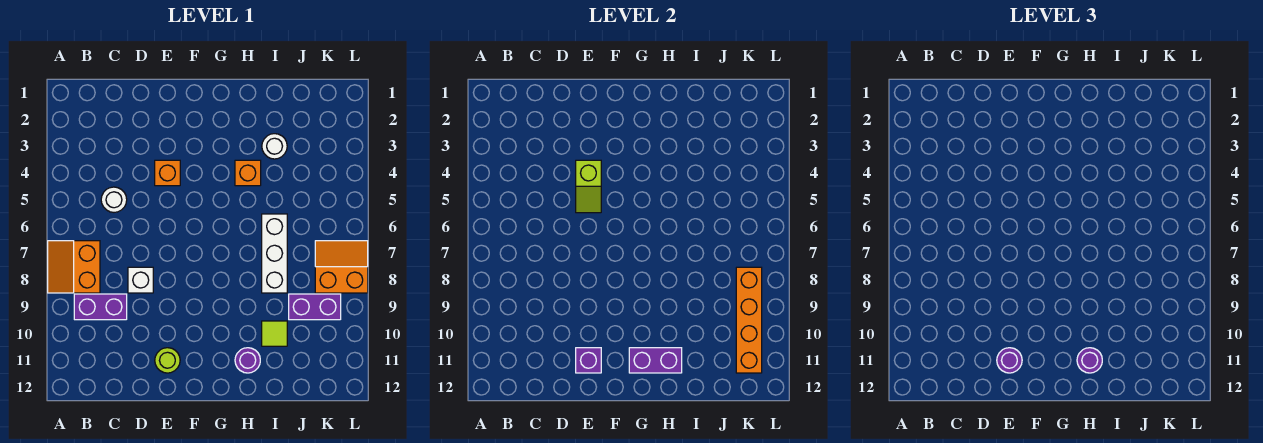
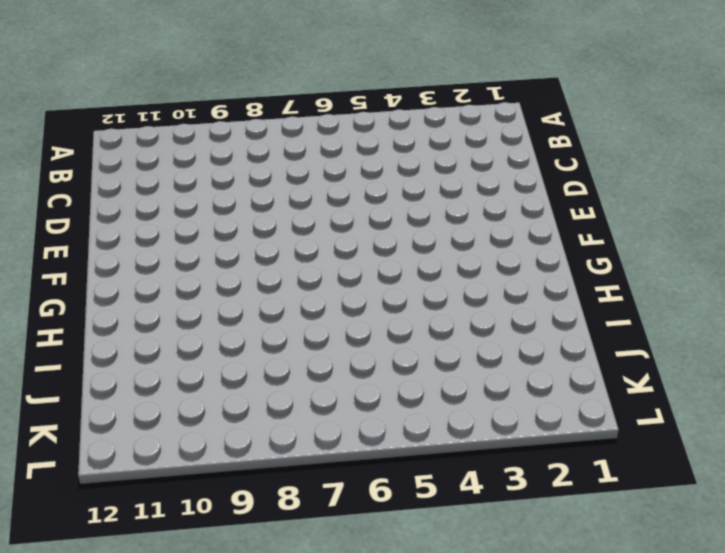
none -> orange 2x2 slope [48,241,100,293]
none -> purple 1x2 brick [74,294,127,320]
none -> white 1x1 round brick [101,187,127,212]

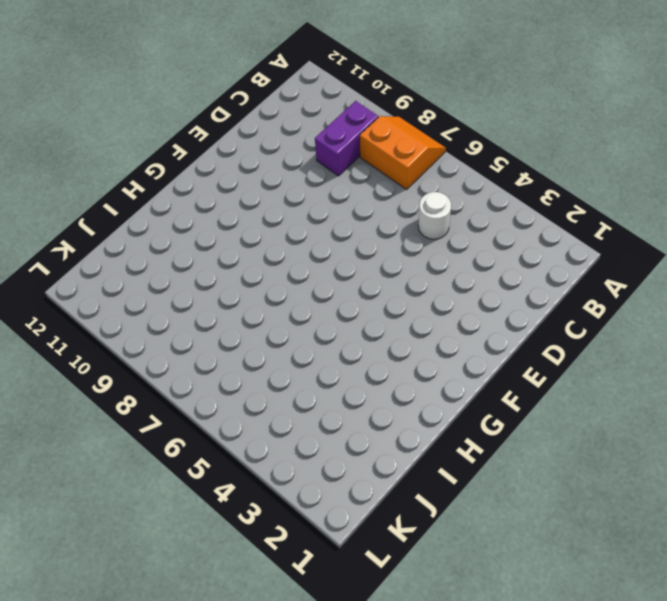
none -> white 1x1 brick [128,267,153,293]
none -> orange 1x1 brick [155,160,180,186]
none -> lime 1x1 round brick [155,348,180,373]

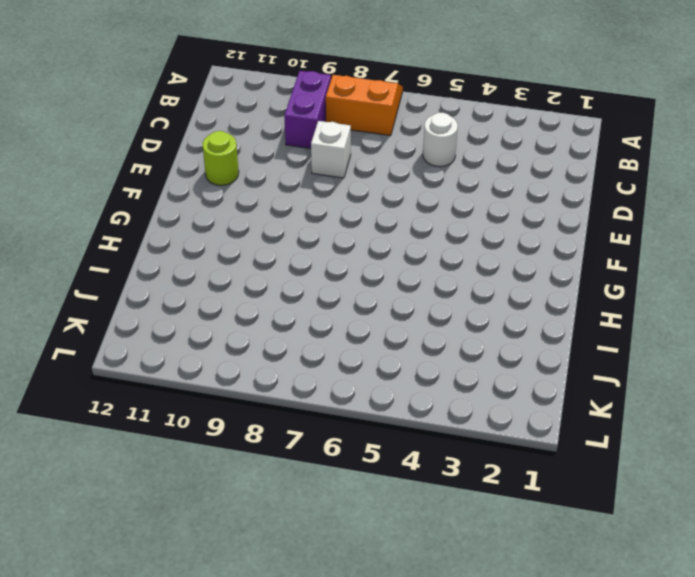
none -> orange 1x1 brick [155,160,180,186]
none -> orange 1x1 brick [235,160,261,186]
none -> purple 1x1 round brick [235,348,260,373]

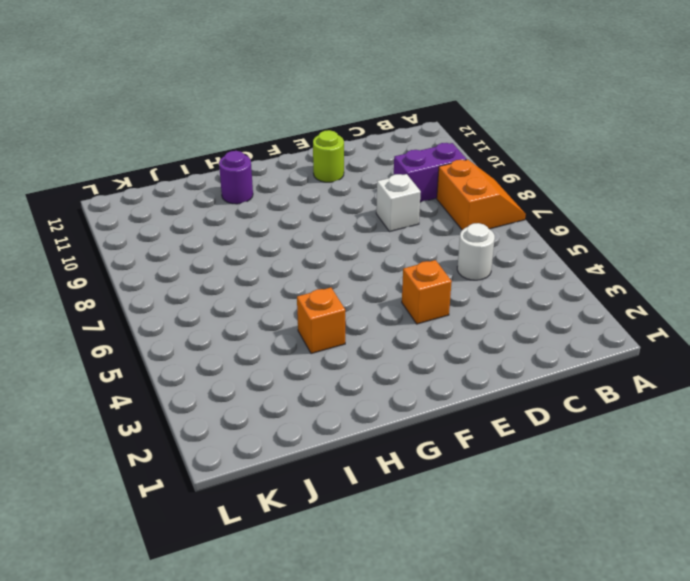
none -> white 1x1 round brick [262,134,287,159]
none -> white 1x3 brick [262,214,287,293]
none -> lime 1x1 tile [262,321,287,346]

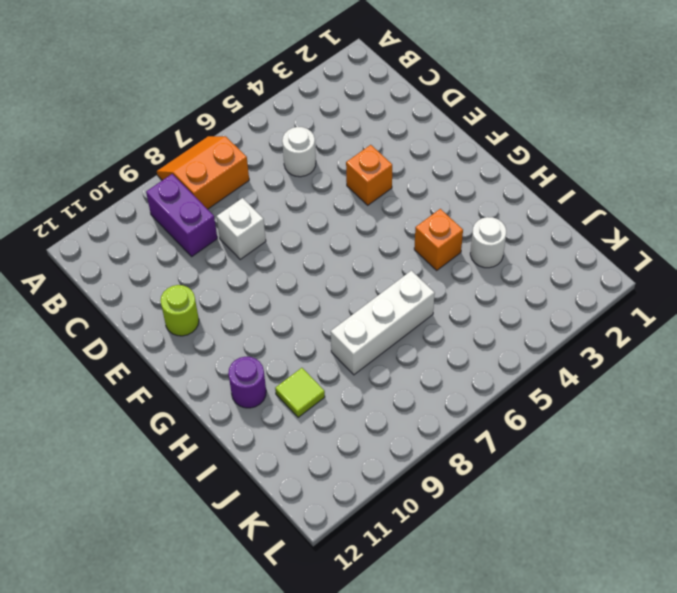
none -> purple 1x2 brick [289,294,341,320]
none -> orange 2x2 slope [315,241,368,293]
none -> lime 1x2 slope [576,160,601,213]

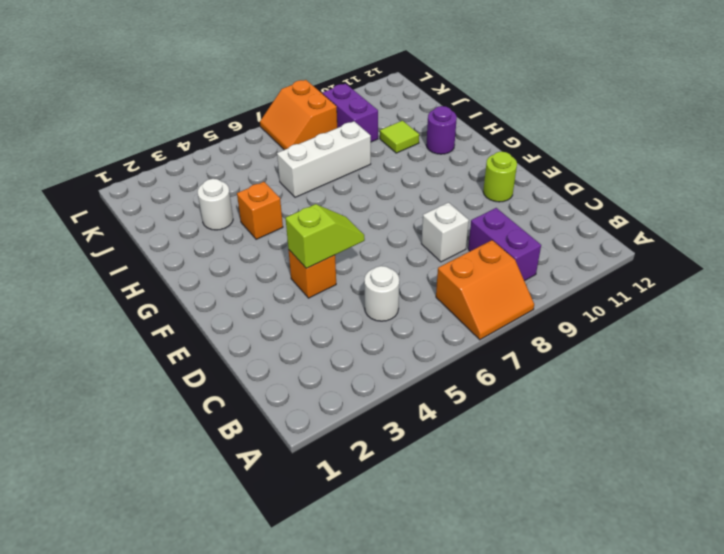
none -> purple 1x1 brick [576,348,601,373]
none -> purple 1x2 brick [629,348,682,373]
none -> orange 1x4 brick [736,267,762,373]

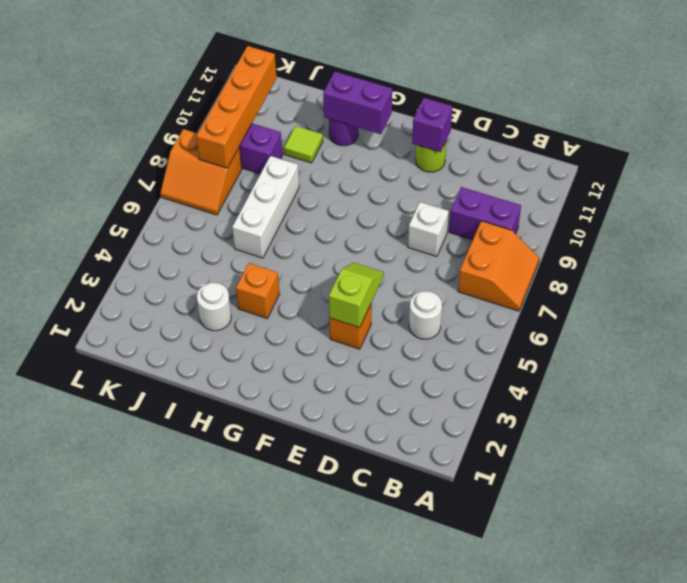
none -> purple 1x1 round brick [997,348,1022,373]
none -> purple 1x1 round brick [1077,348,1102,373]

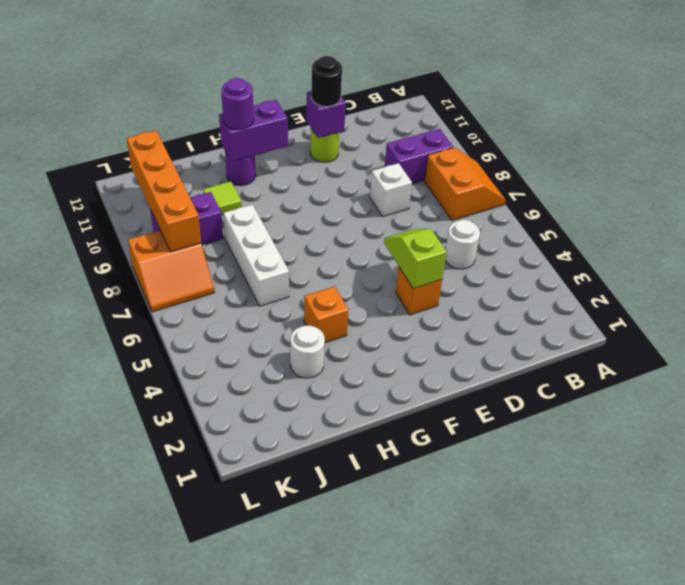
black 1x1 round brick [311,56,342,107] -> purple 1x1 round brick [997,348,1022,373]

